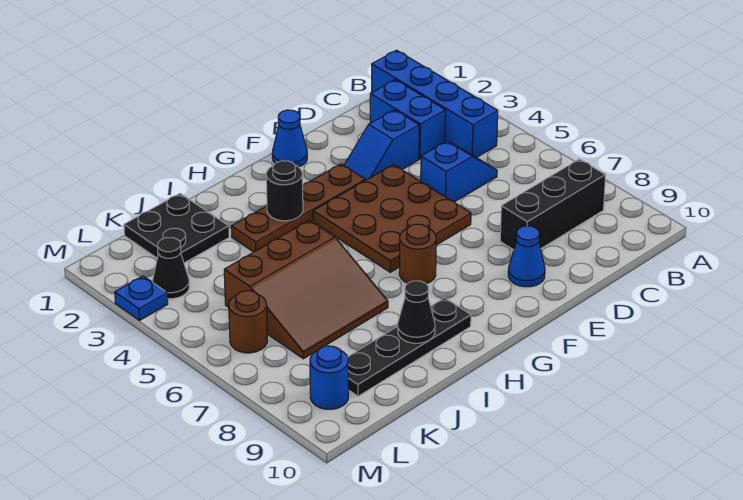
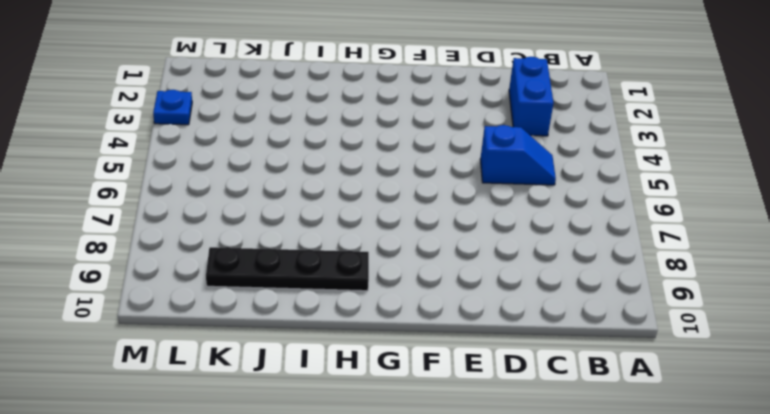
none -> blue 1x4 brick [372,50,498,158]
none -> black 1x3 brick [500,159,605,250]
none -> blue 1x2 slope [344,110,419,181]

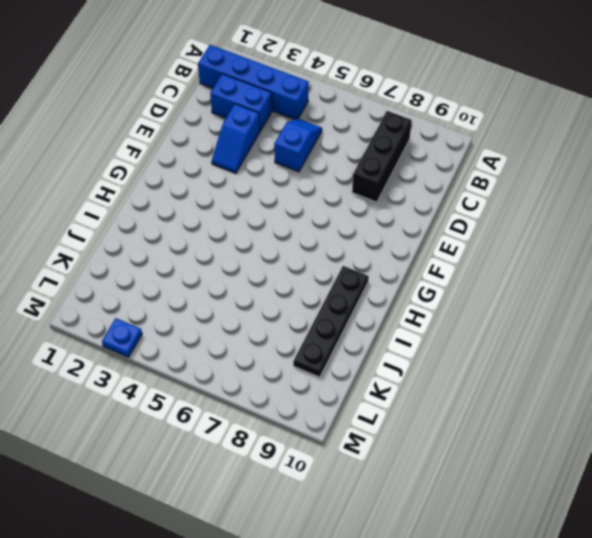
none -> brown 3x3 plate [313,165,471,272]
none -> blue 1x1 cone [508,226,545,287]
none -> blue 1x1 cone [272,110,307,167]

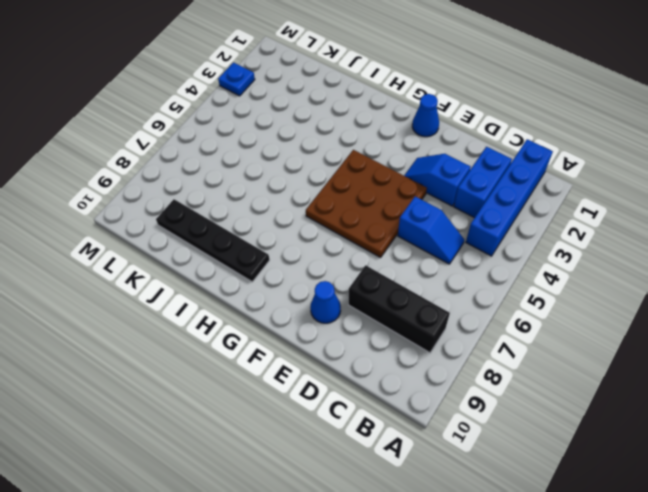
none -> brown 1x4 plate [231,164,365,252]
none -> brown 1x1 round brick [399,224,436,284]
none -> brown 3x3 slope [224,220,388,359]

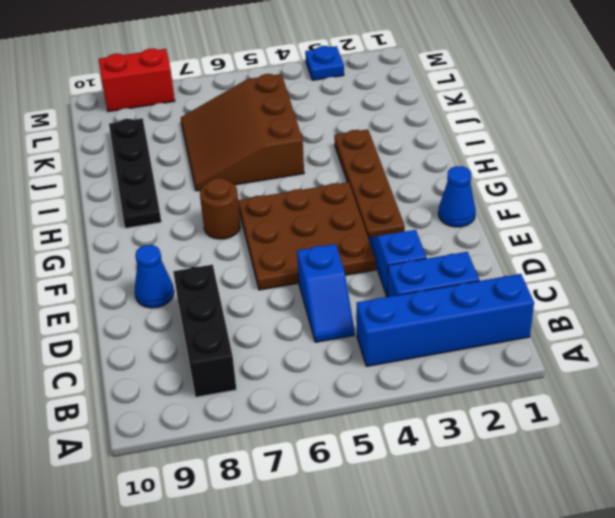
red 1x2 brick [99,49,175,112] -> none
none -> black 2x2 plate [124,194,229,263]
none -> black 1x1 cone [153,238,189,299]
none -> brown 1x1 round brick [229,291,267,353]

